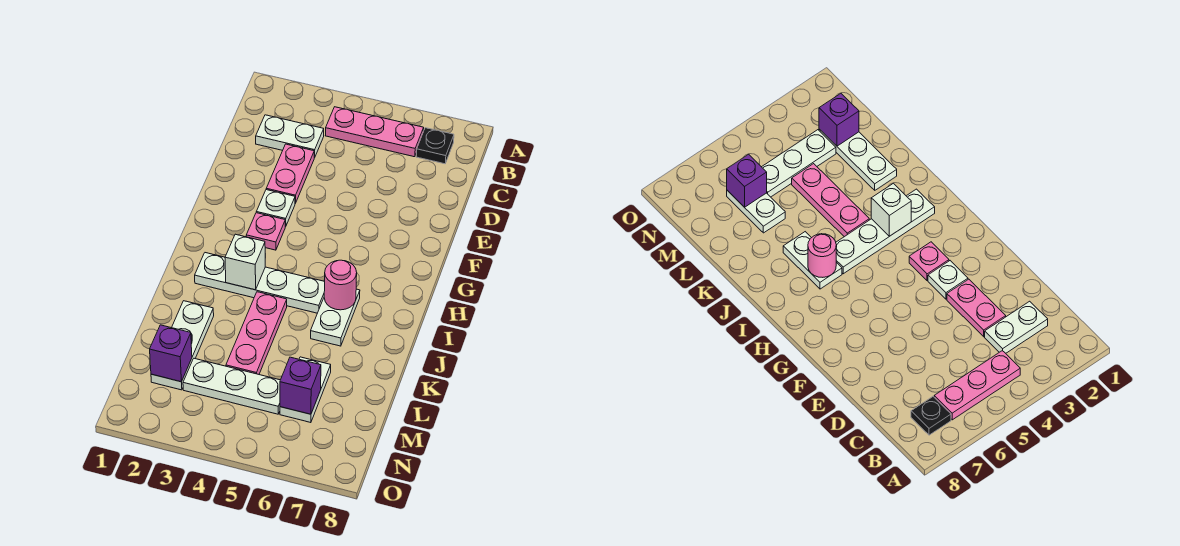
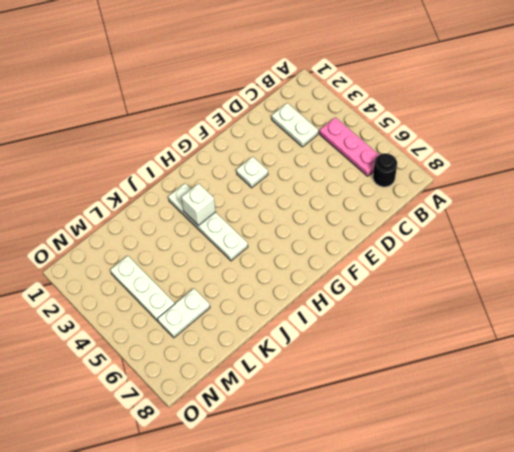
black 1x1 round brick [373,153,397,187] -> black 1x1 plate [416,128,454,164]
none -> pink 1x2 plate [266,144,314,203]
none -> pink 1x1 plate [246,213,285,250]
none -> white 1x2 plate [311,289,360,346]

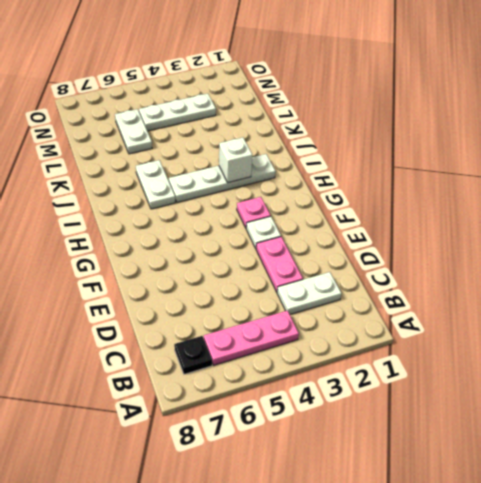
none -> pink 1x3 plate [226,292,287,374]
none -> white 1x3 plate [151,301,214,390]
none -> pink 1x1 round brick [324,260,357,310]

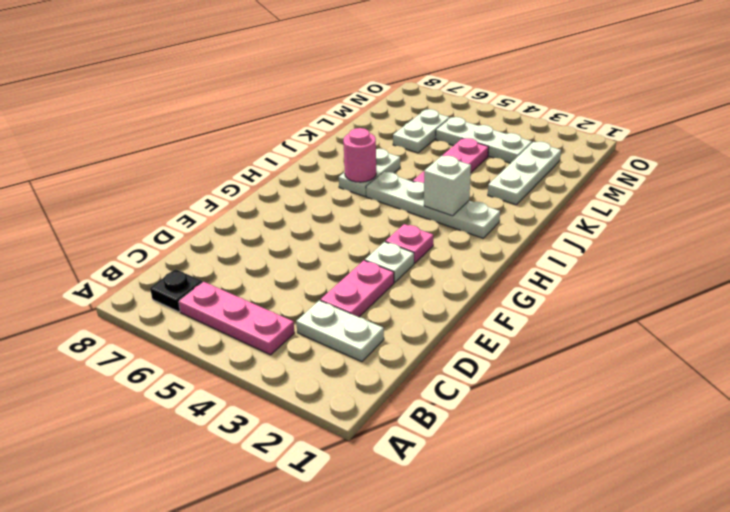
none -> purple 1x1 brick [150,325,192,382]
none -> purple 1x1 brick [280,357,321,414]

